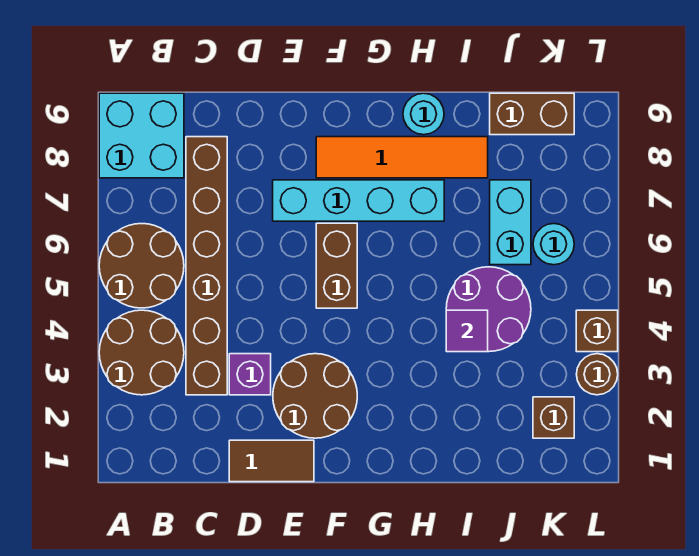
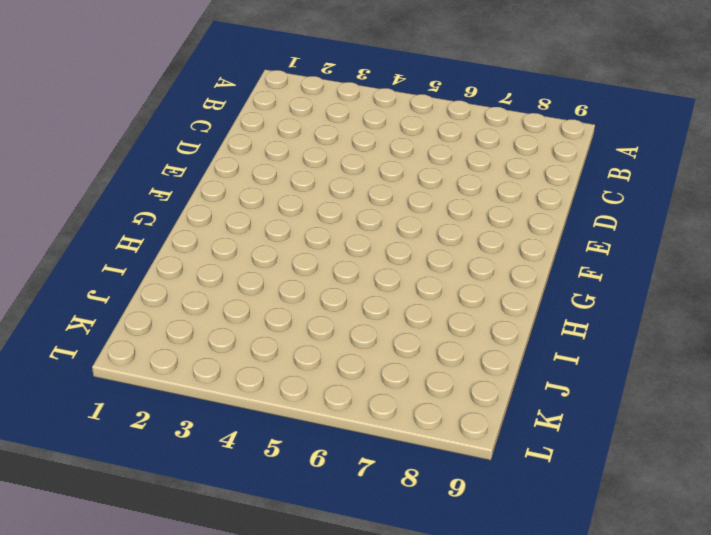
none -> brown 2x2 round brick [99,310,184,395]
none -> brown 2x2 round brick [99,224,184,308]
none -> cyan 2x2 brick [99,93,184,178]

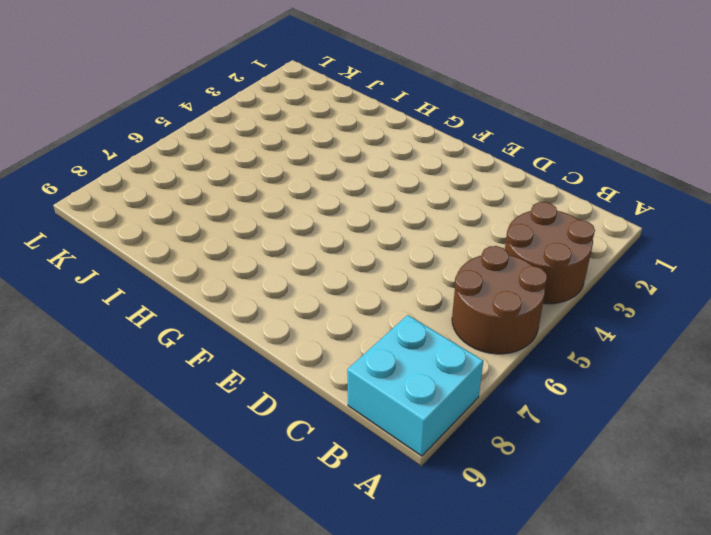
none -> brown 1x6 brick [186,137,227,395]
none -> brown 1x2 tile [229,440,314,482]
none -> purple 1x1 brick [229,354,271,395]

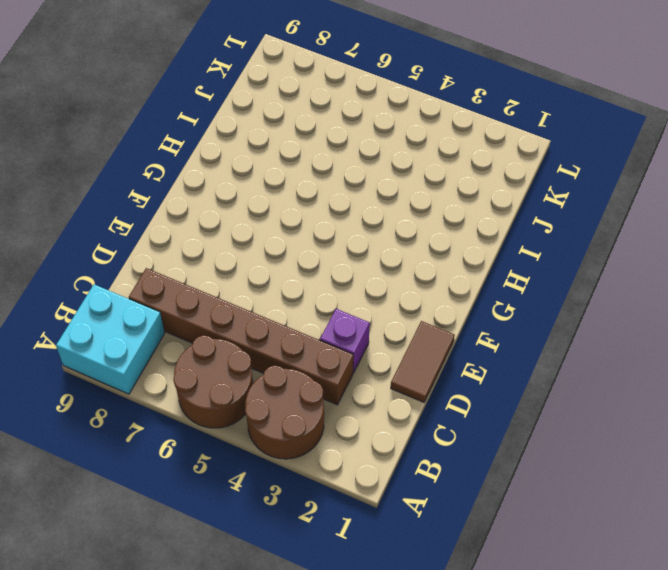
none -> brown 2x2 round brick [273,354,357,438]
none -> cyan 1x4 brick [273,180,444,221]
none -> brown 1x2 brick [316,223,357,308]

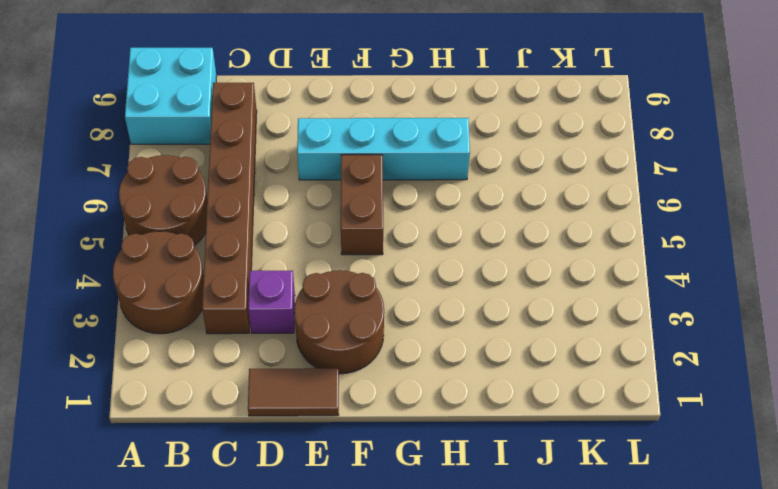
none -> orange 1x4 tile [316,137,488,178]
none -> cyan 1x1 round brick [403,93,444,135]
none -> purple 2x2 round brick [446,267,531,352]

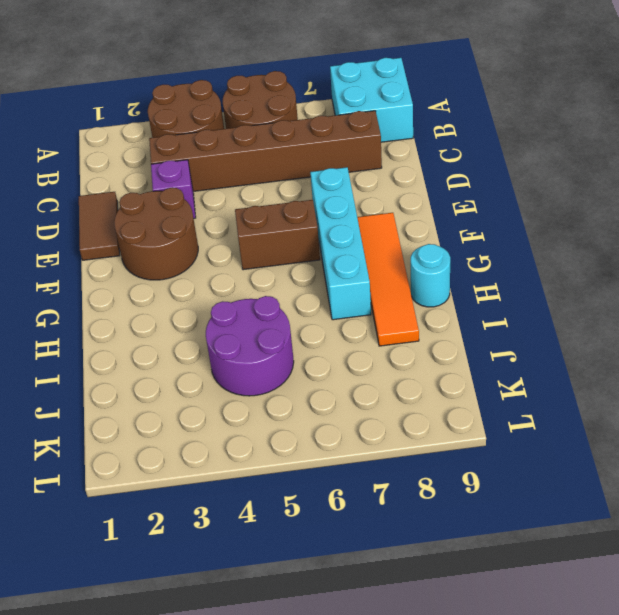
none -> cyan 1x2 brick [490,180,531,265]
none -> brown 1x2 brick [490,93,574,135]
none -> brown 1x1 brick [533,397,574,438]

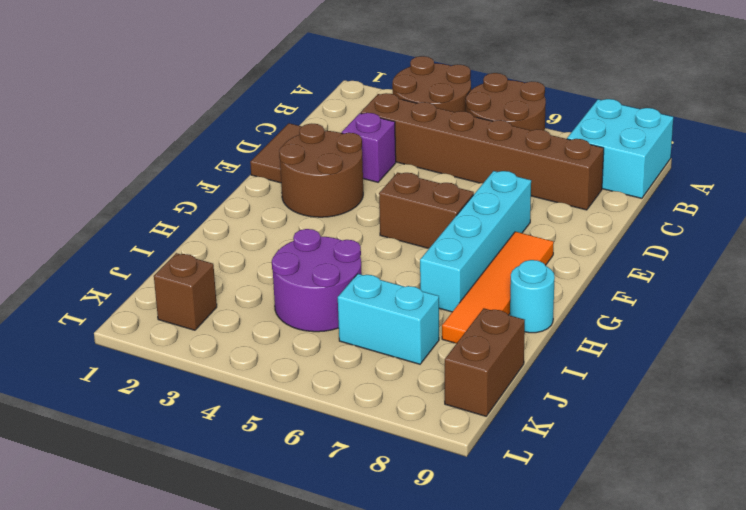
none -> cyan 1x1 round brick [533,224,574,265]
none -> brown 1x1 round brick [576,354,618,395]
none -> brown 1x1 brick [576,310,618,352]

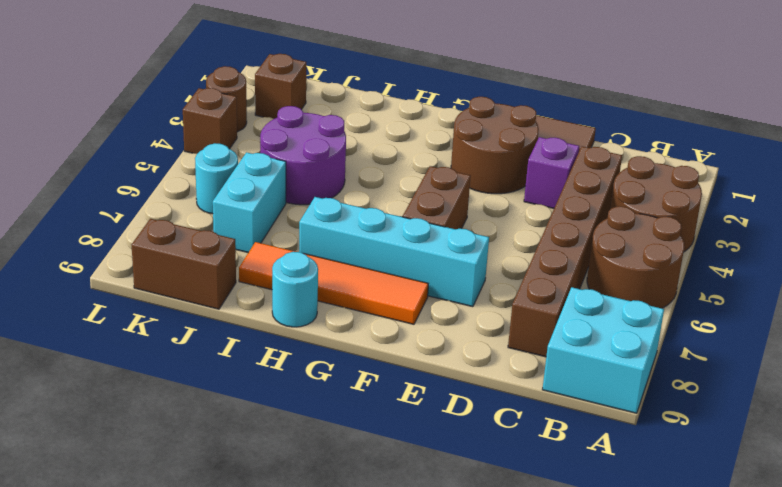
none -> purple 1x1 tile [446,310,488,352]

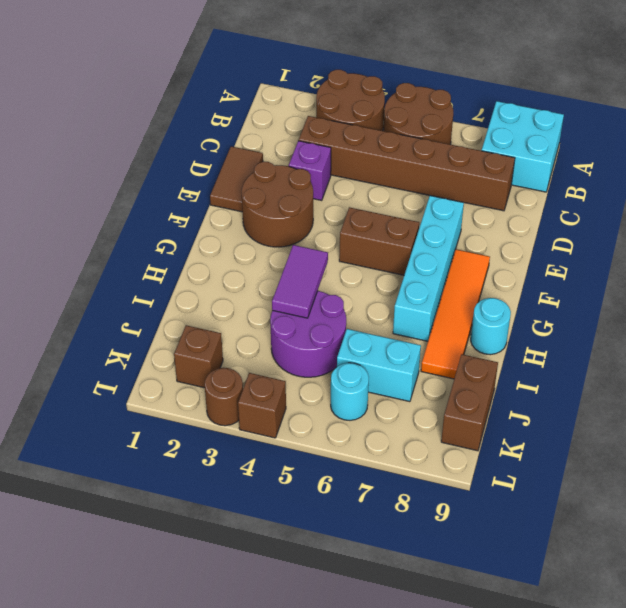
purple 1x2 tile [272,245,328,318] -> purple 1x1 tile [446,310,488,352]

